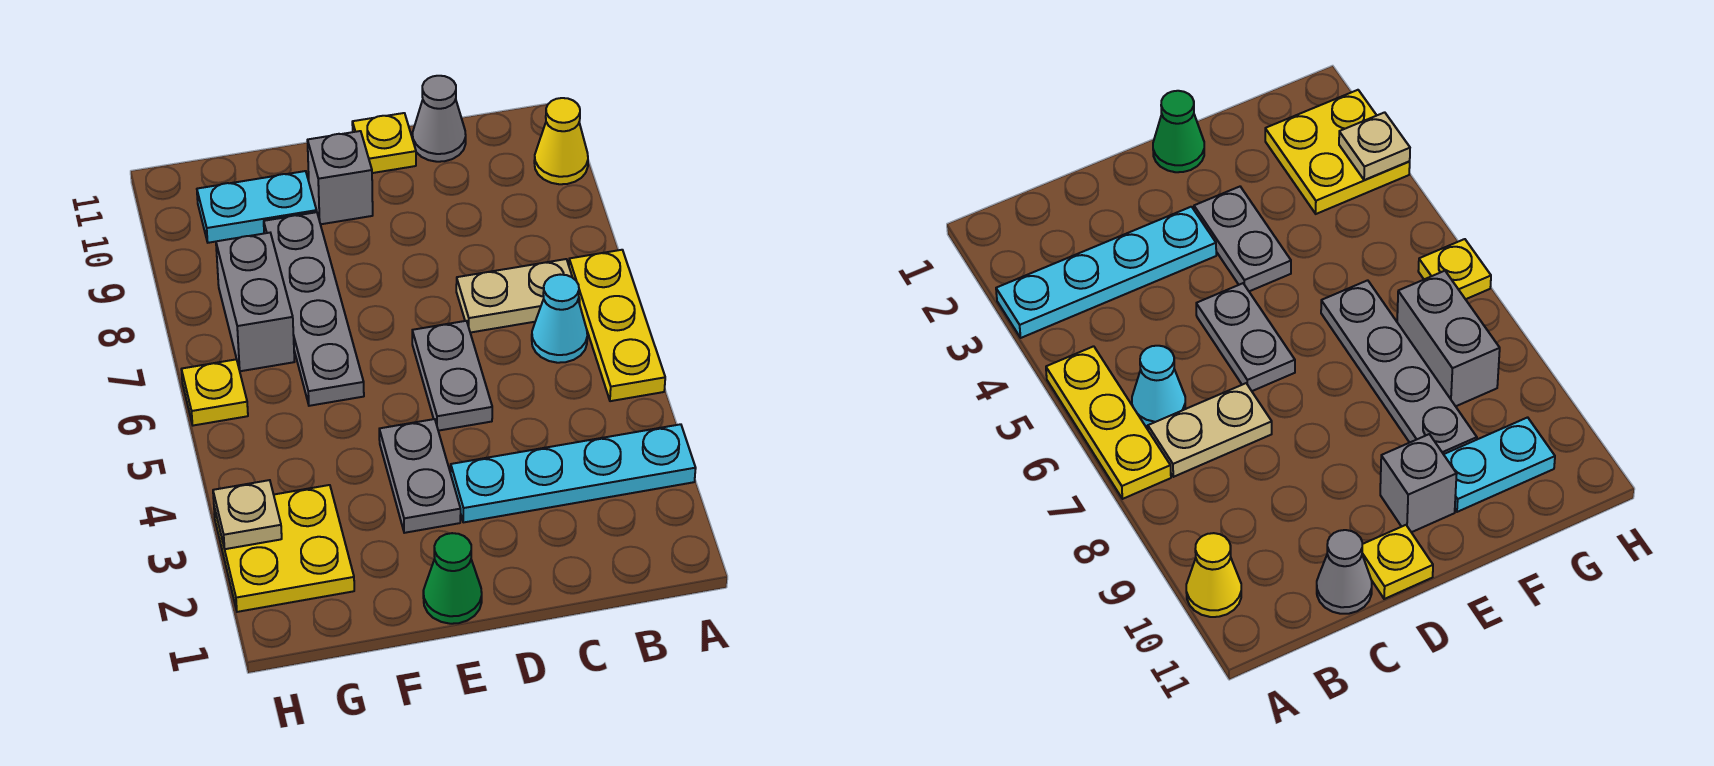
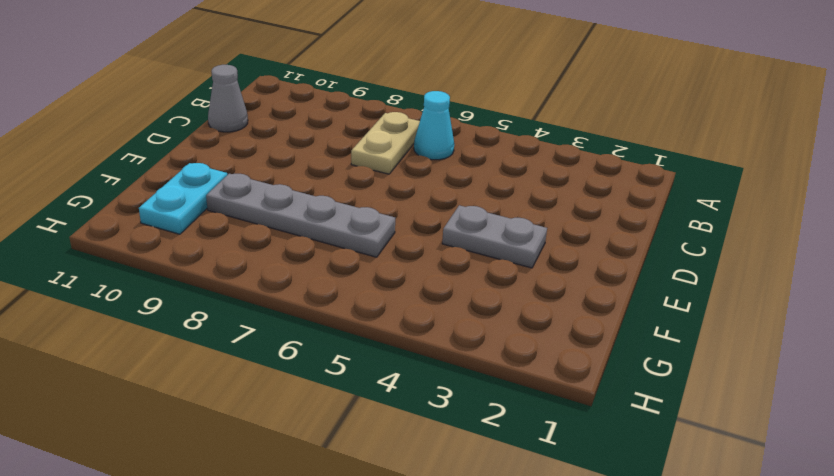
none -> cyan 1x4 plate [451,424,696,522]
none -> yellow 1x3 plate [569,250,665,401]
none -> yellow 1x1 cone [534,98,588,184]

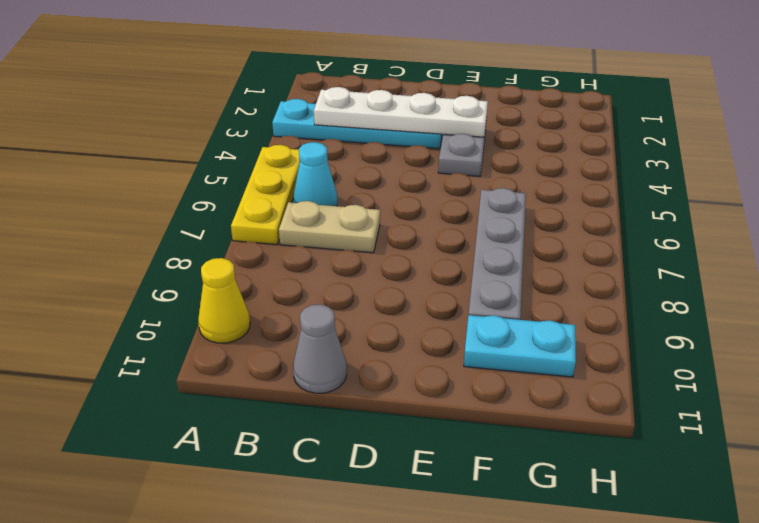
white 1x4 plate [314,87,488,137] -> none
none -> grey 1x2 plate [412,321,492,431]
none -> yellow 1x1 plate [352,113,416,173]
none -> green 1x1 cone [423,533,482,624]

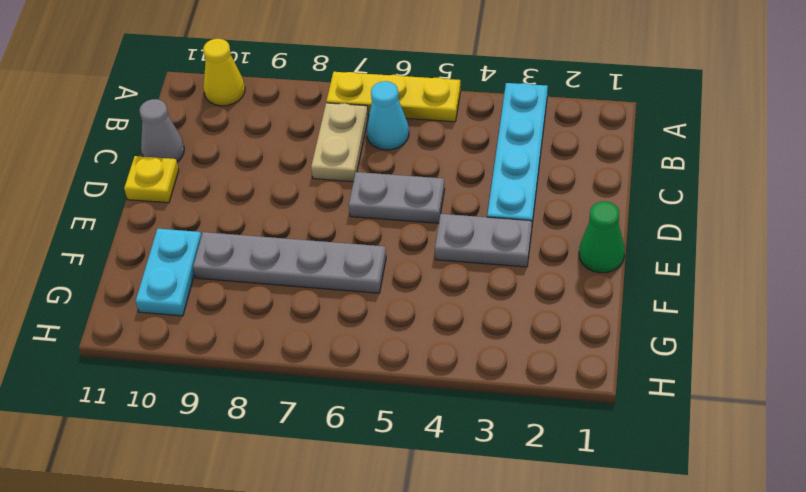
none -> grey 1x1 brick [307,131,373,224]
none -> yellow 2x2 plate [214,485,354,612]
none -> grey 1x2 brick [216,233,294,371]

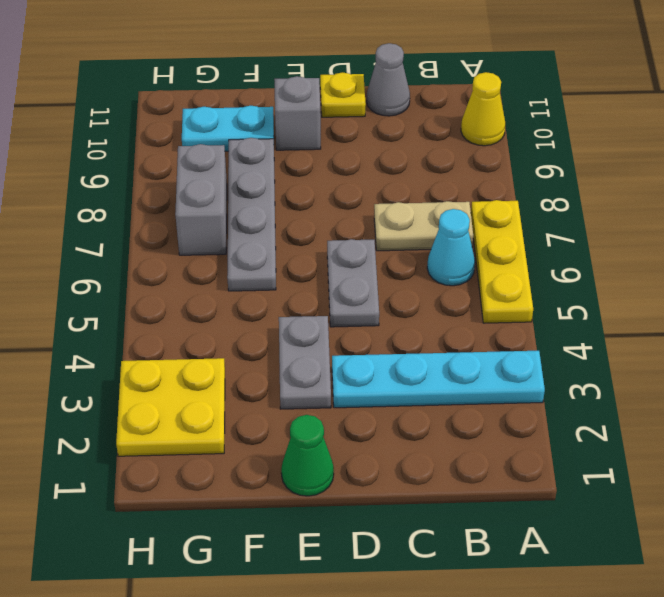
none -> yellow 1x1 plate [181,359,248,426]
none -> tan 1x1 plate [213,480,282,549]

